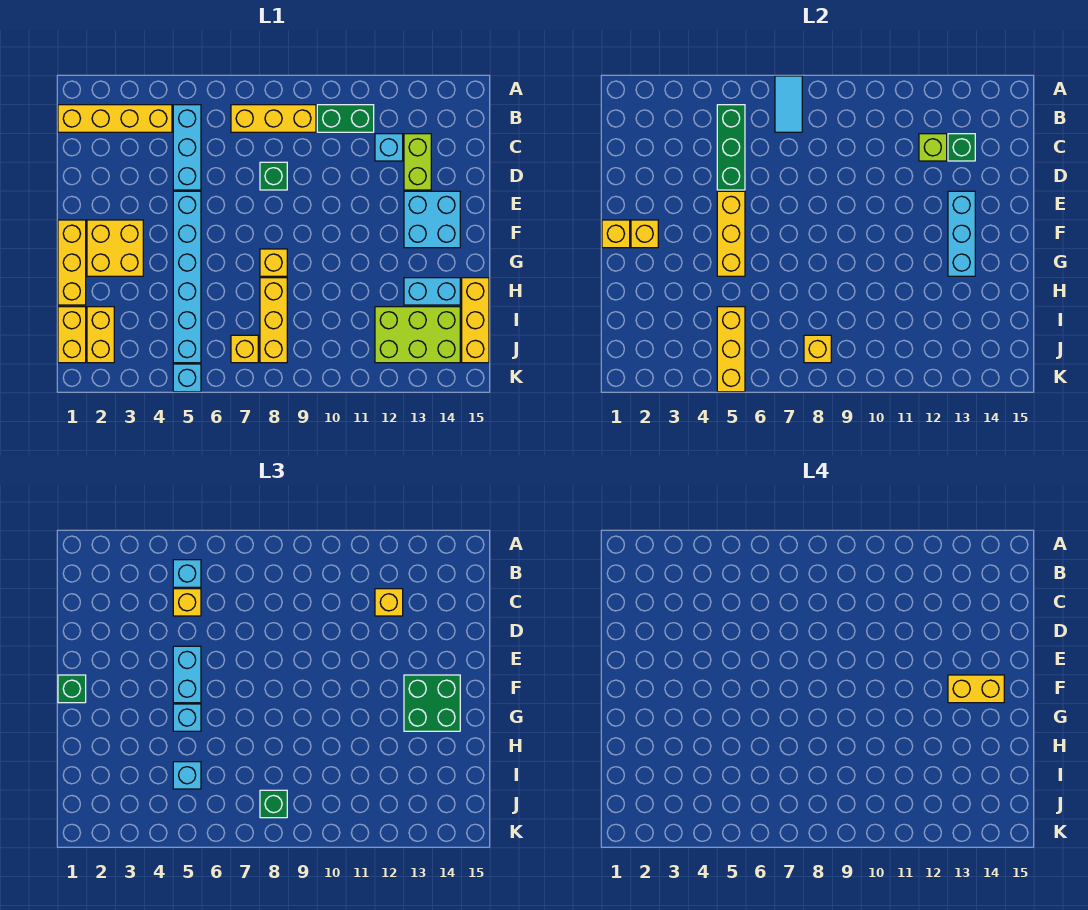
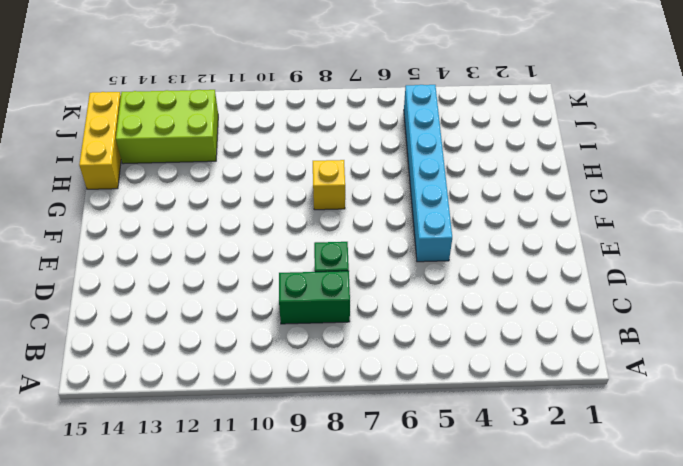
green 1x2 brick [279,271,350,324] -> green 1x2 brick moved to [317,105,374,132]
none -> yellow 1x4 brick [58,105,172,132]
none -> cyan 1x3 brick [173,105,201,190]
none -> yellow 1x3 brick [231,105,316,132]
none -> cyan 1x1 brick [375,134,403,161]

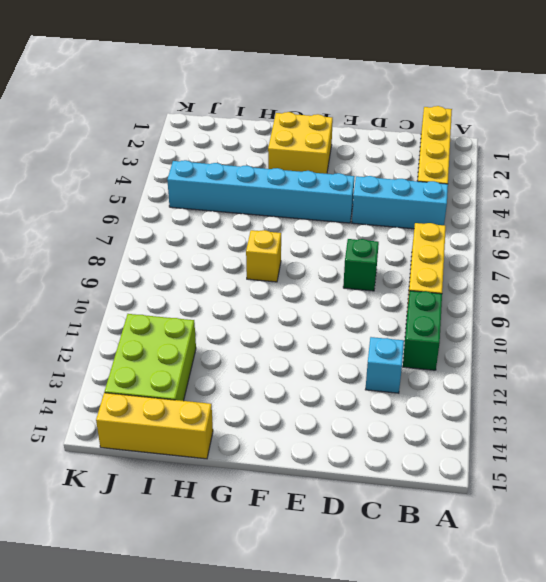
none -> lime 1x2 brick [404,134,431,190]
none -> cyan 2x2 brick [404,191,460,248]
none -> yellow 1x3 brick [58,220,86,305]
none -> yellow 1x3 brick [260,278,287,363]

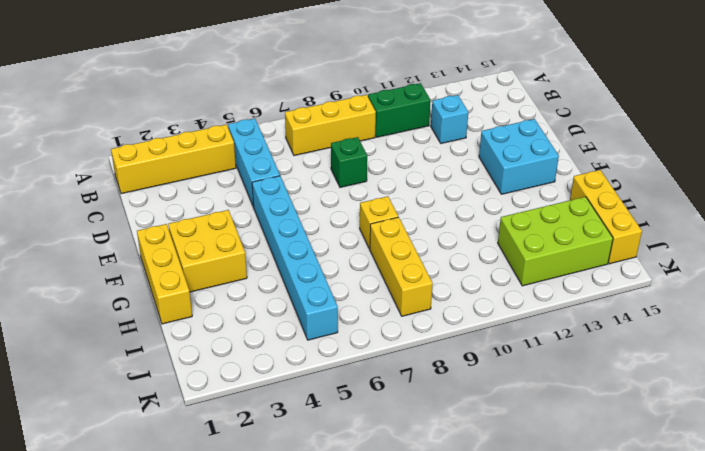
none -> lime 1x2 brick [404,134,431,190]
none -> cyan 1x2 brick [404,278,460,305]
none -> yellow 1x2 brick [58,307,86,363]
none -> yellow 1x2 brick [87,307,114,363]

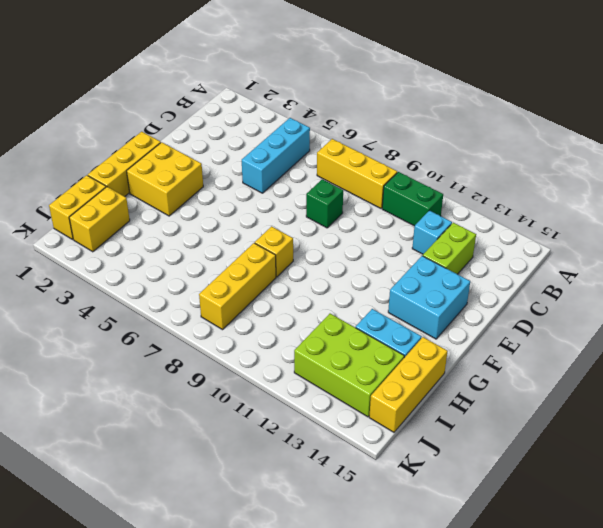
none -> yellow 1x4 brick [58,105,172,132]
none -> cyan 1x6 brick [173,191,201,363]
none -> yellow 1x1 brick [231,335,258,363]
none -> cyan 1x1 brick [173,364,201,392]

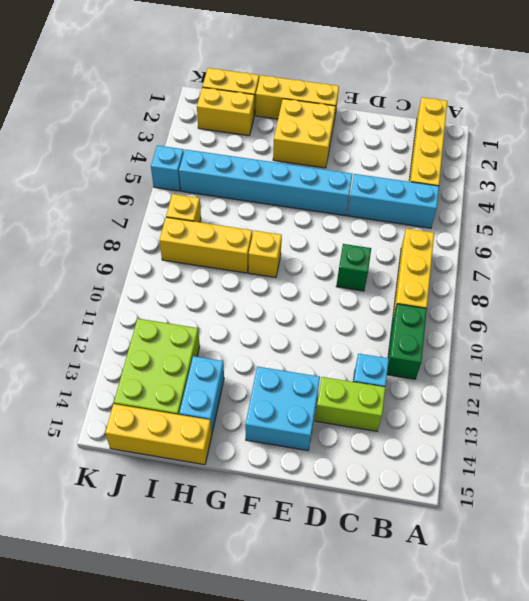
none -> cyan 1x2 tile [775,76,802,132]
none -> green 1x3 brick [717,105,745,190]
none -> lime 1x1 brick [919,134,947,161]
none -> green 1x1 brick [948,134,975,161]

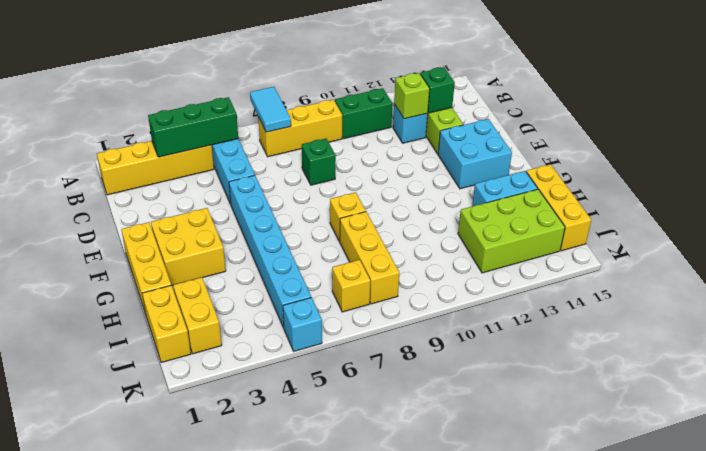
green 1x3 brick [148,97,238,157] -> green 1x3 brick turned to [717,105,745,190]
none -> yellow 1x3 brick [717,191,745,276]
none -> cyan 1x3 brick [948,191,975,276]
none -> yellow 1x1 brick [602,220,630,248]
none -> yellow 1x1 brick [631,220,658,248]

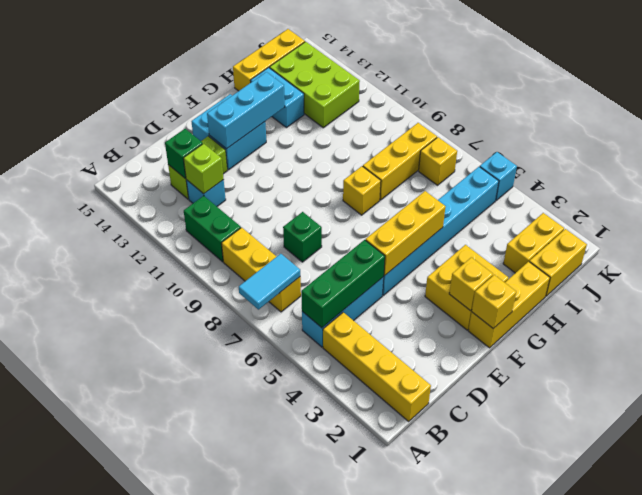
none -> yellow 1x3 brick [717,307,745,392]
none -> yellow 1x1 brick [804,335,831,363]
none -> cyan 1x1 brick [173,560,201,587]
none -> yellow 1x1 brick [173,589,201,616]

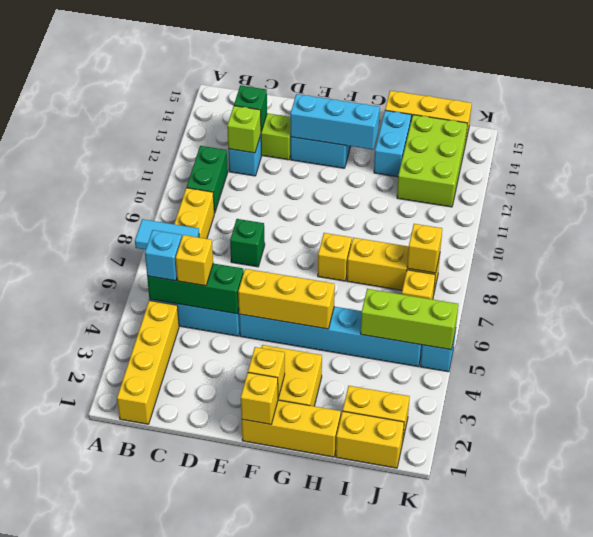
lime 1x3 brick [361,289,458,350] -> yellow 1x3 brick [717,307,745,392]
none -> yellow 1x1 brick [375,589,403,616]
none -> cyan 1x2 brick [173,646,201,703]
none -> green 1x1 brick [58,675,86,703]
none -> green 2x2 brick [404,675,460,731]

